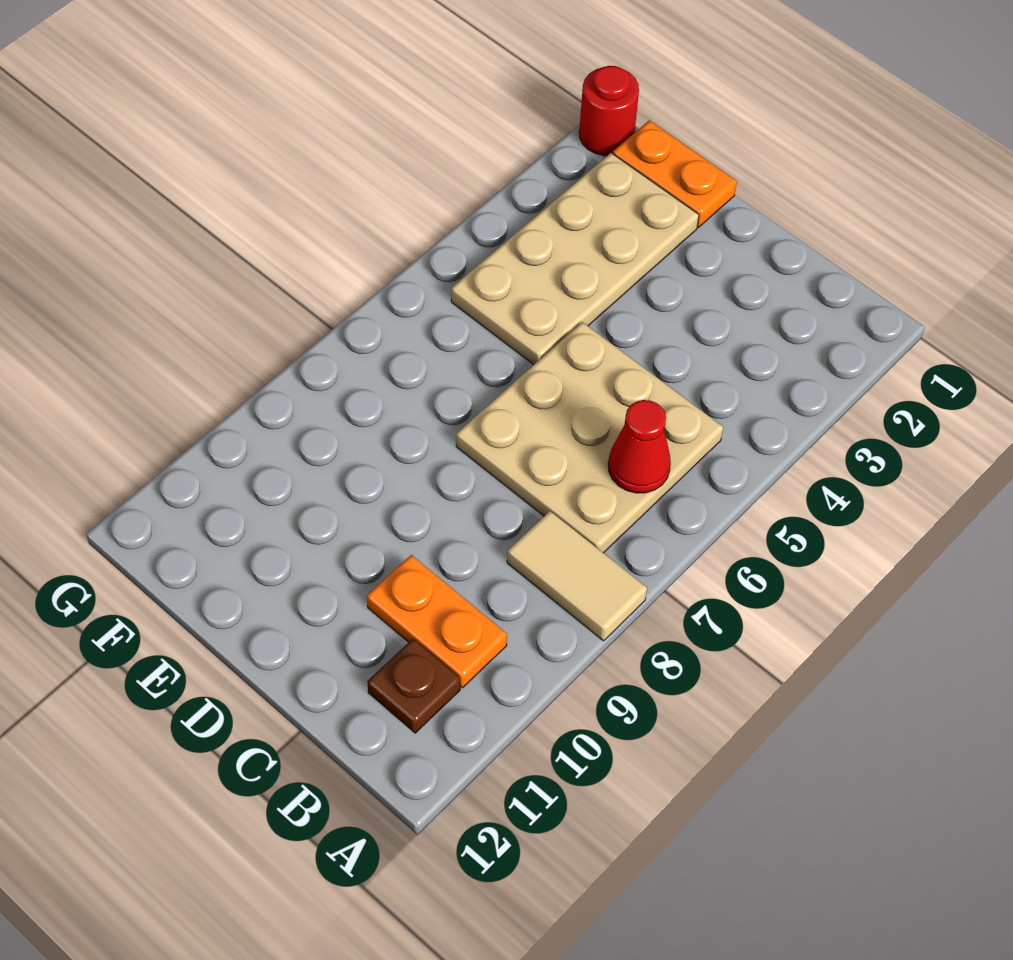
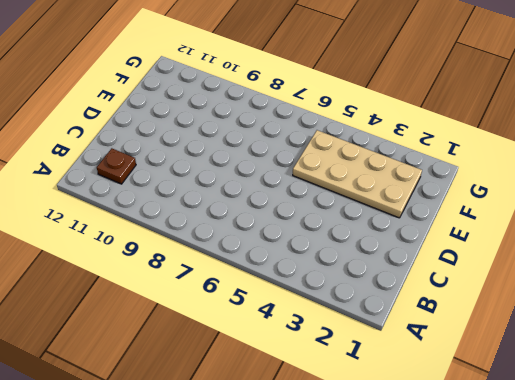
none -> tan 1x2 tile [507,511,647,641]
none -> tan 3x3 plate [456,322,723,553]

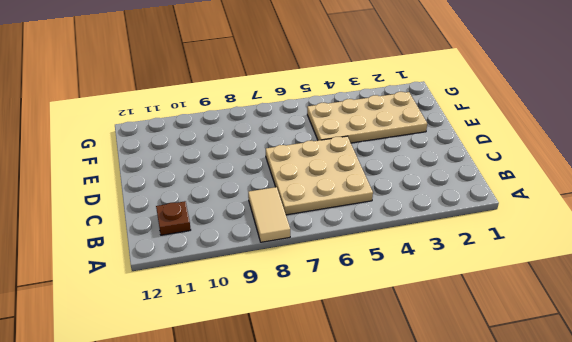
none -> orange 1x2 plate [367,555,507,688]
none -> orange 1x2 plate [613,121,737,227]

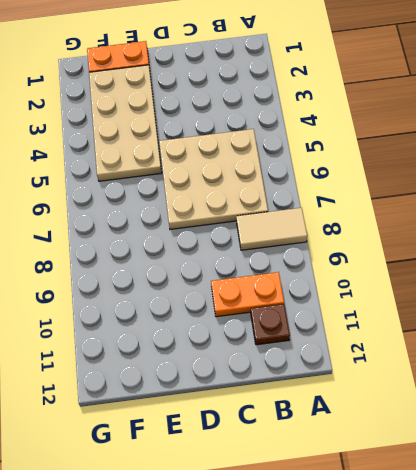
none -> red 1x1 round brick [579,66,639,156]
none -> red 1x1 cone [608,400,671,493]

